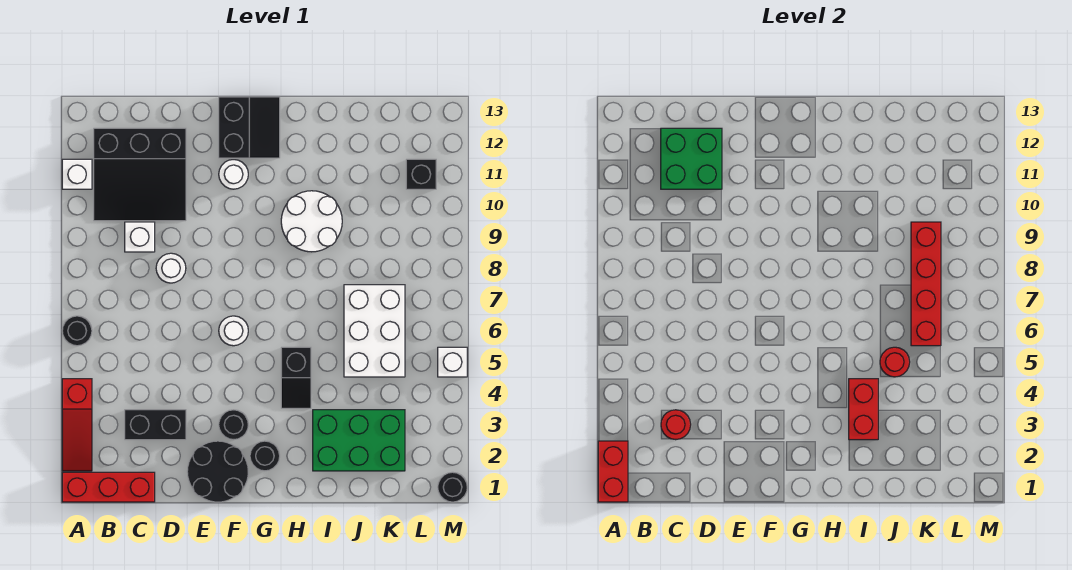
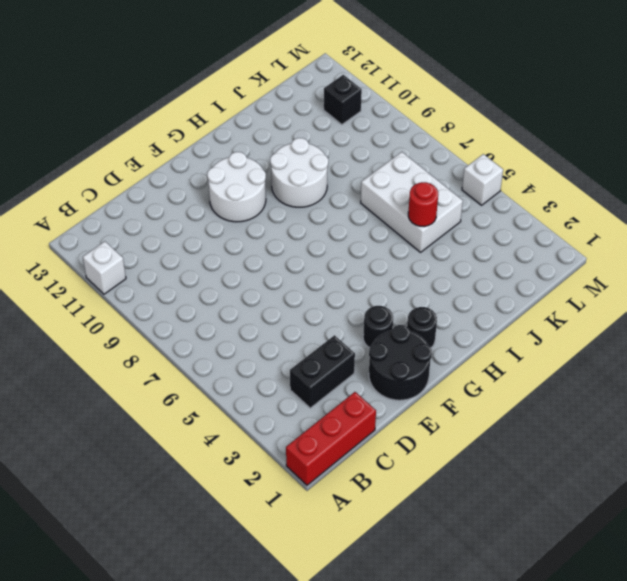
white 2x2 round brick [207,152,266,222] -> white 1x1 round brick [219,160,248,189]
none -> red 1x3 slope [62,379,92,471]
none -> black 1x1 round brick [62,316,92,346]
none -> black 3x3 slope [94,128,186,221]

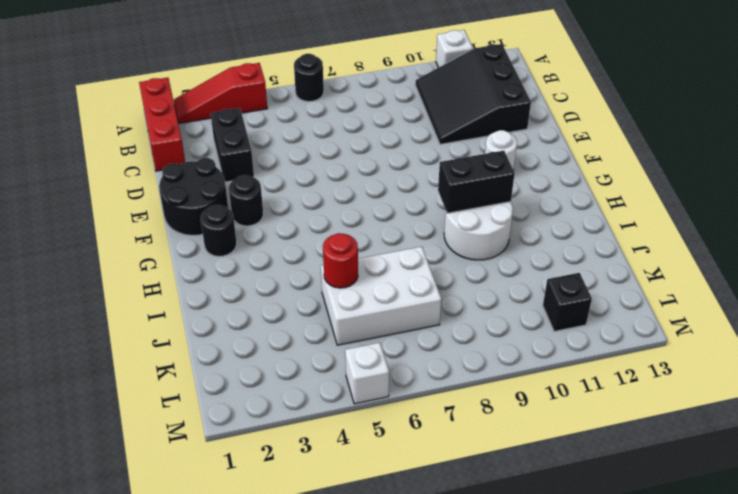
black 1x2 brick [438,151,515,213] -> none
none -> white 1x1 brick [125,222,155,252]
none -> white 1x1 round brick [156,253,186,283]
none -> white 1x1 round brick [219,316,248,346]

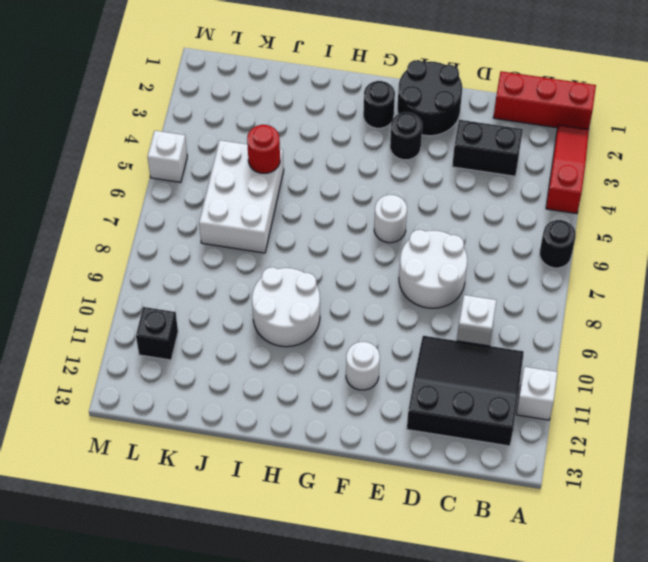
white 2x2 round brick [399,230,467,308] -> white 1x1 round brick [156,253,186,283]
none -> black 2x2 slope [219,97,280,158]
none -> black 1x2 slope [281,347,311,408]
none -> green 2x3 brick [313,410,405,471]

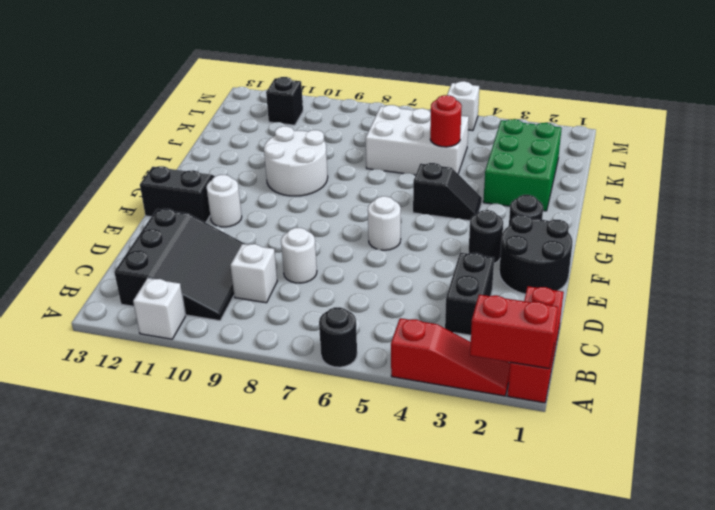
none -> black 1x1 round brick [438,472,467,502]
none -> red 1x1 round brick [661,410,691,440]
none -> green 2x2 brick [661,128,722,189]

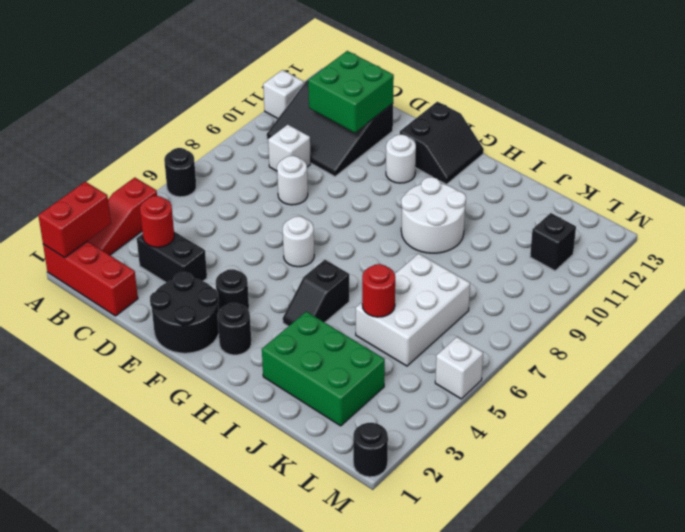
none -> red 1x2 brick [849,379,878,440]
none -> red 1x4 brick [911,222,941,346]

